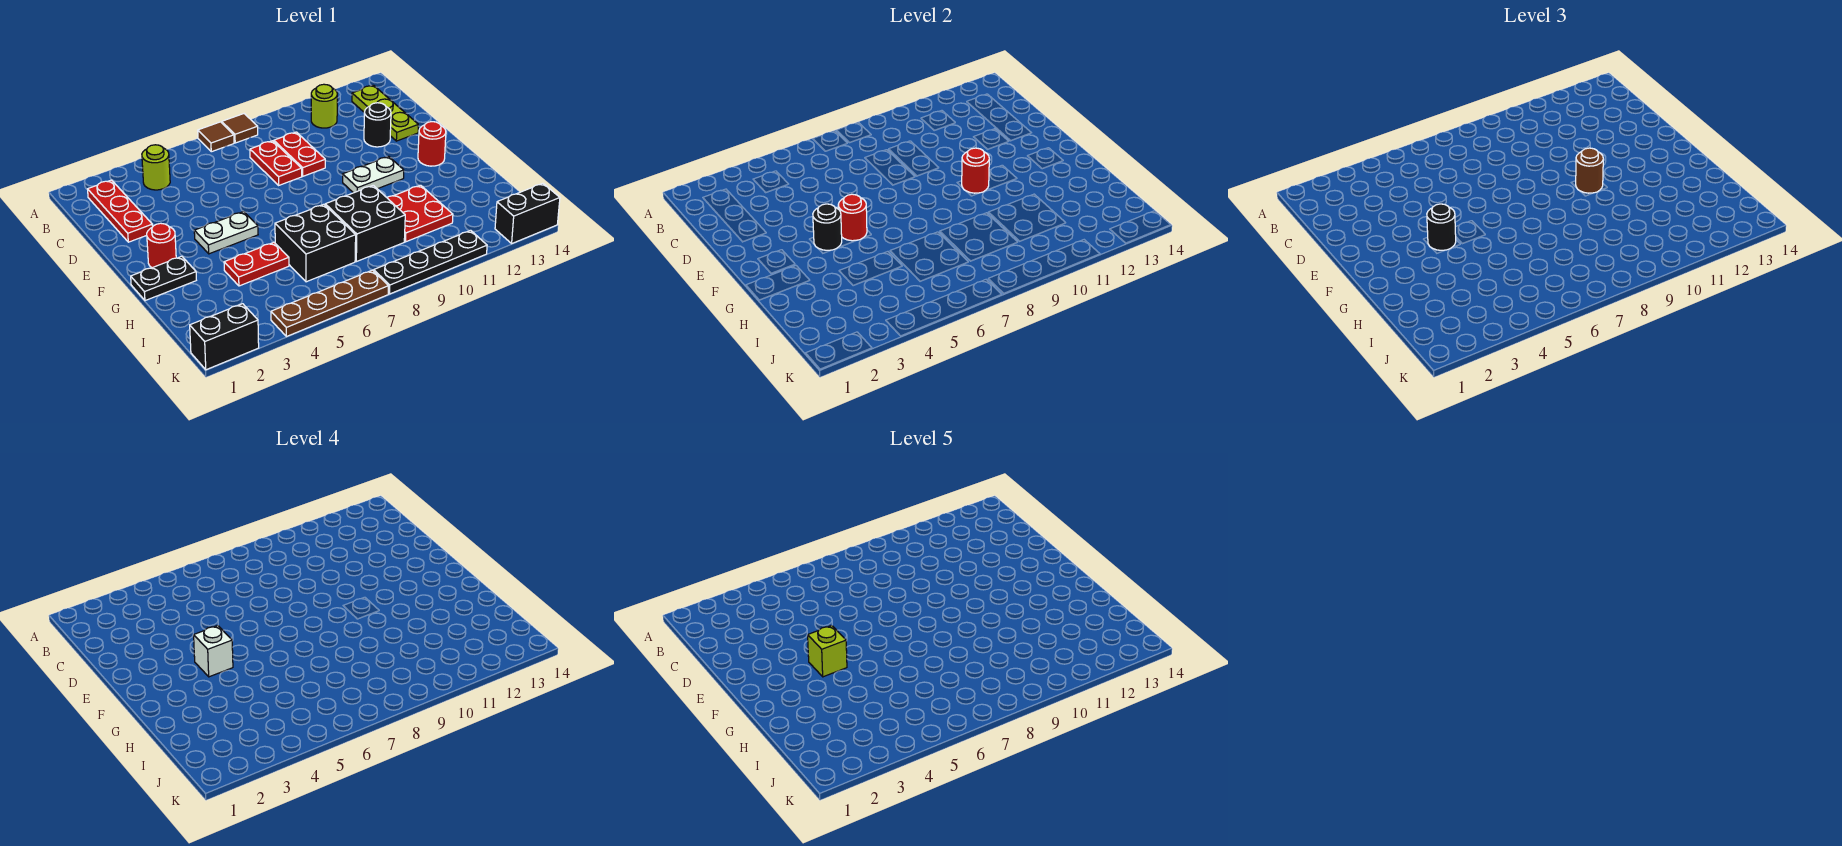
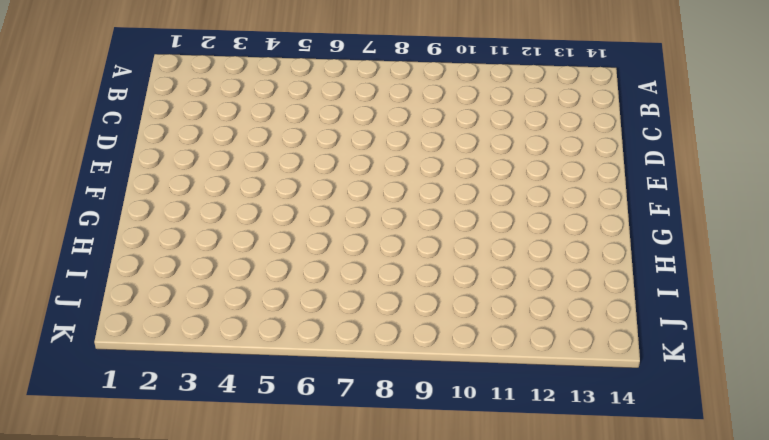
none -> brown 1x1 tile [198,122,234,152]
none -> brown 1x1 tile [222,114,258,143]
none -> red 1x3 plate [88,180,153,242]

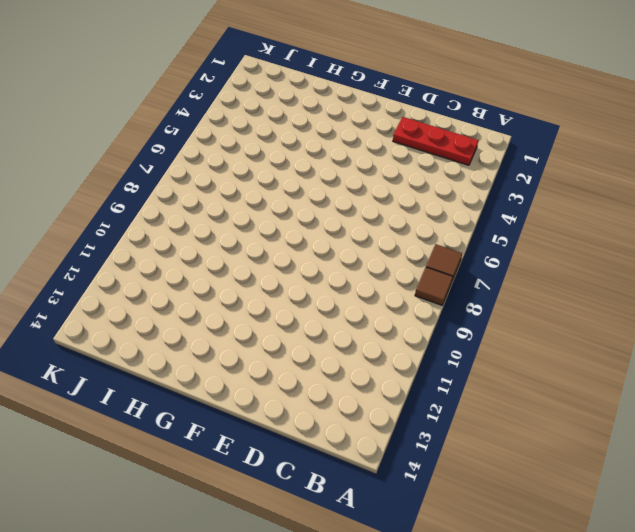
none -> lime 1x1 round brick [142,145,170,190]
none -> lime 1x1 round brick [311,84,337,128]
none -> lime 1x3 plate [352,85,418,141]

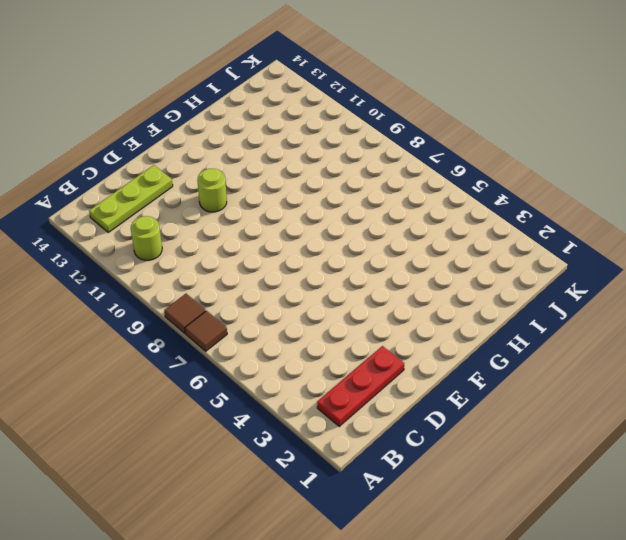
lime 1x1 round brick [197,169,227,212] -> lime 1x1 round brick moved to [142,145,170,190]
none -> red 1x2 plate [250,141,302,185]
none -> red 1x2 plate [274,132,325,176]
none -> black 1x1 round brick [364,103,391,147]

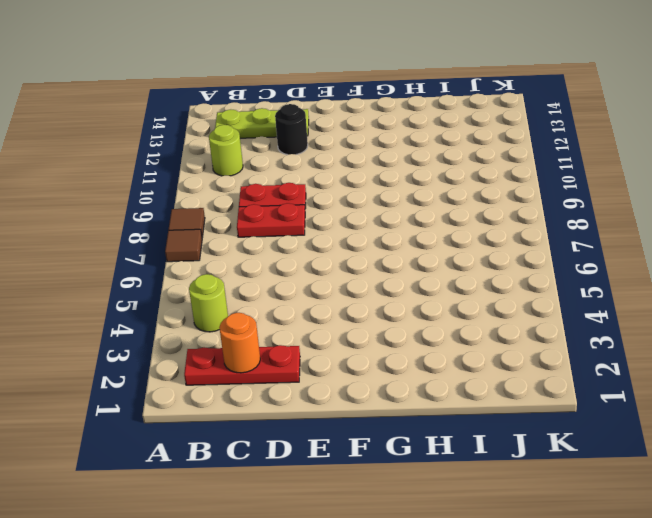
orange 1x1 round brick [219,313,260,373] -> none
none -> red 1x1 round brick [147,223,176,268]
none -> white 1x2 plate [194,212,258,254]
none -> white 1x2 plate [343,156,404,193]

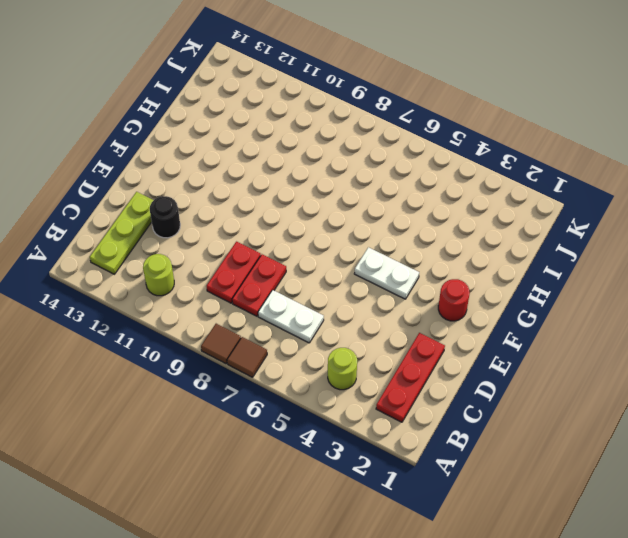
white 1x2 plate [258,290,324,343] -> white 1x2 plate moved to [343,156,404,193]
none -> red 1x1 round brick [418,122,446,166]
none -> black 1x2 plate [131,256,196,301]
none -> red 1x2 plate [224,242,289,286]

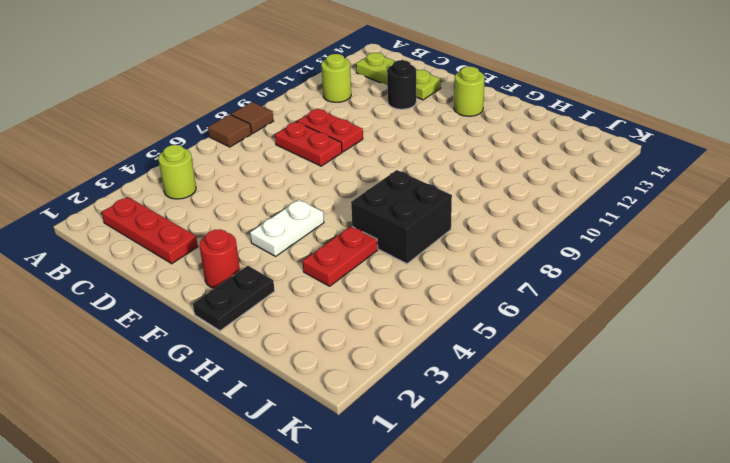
lime 1x1 round brick [454,67,485,116] -> red 1x1 round brick [418,122,446,166]
none -> white 1x2 plate [343,156,404,193]
none -> black 2x2 brick [325,185,405,262]
none -> red 2x2 plate [387,185,453,242]

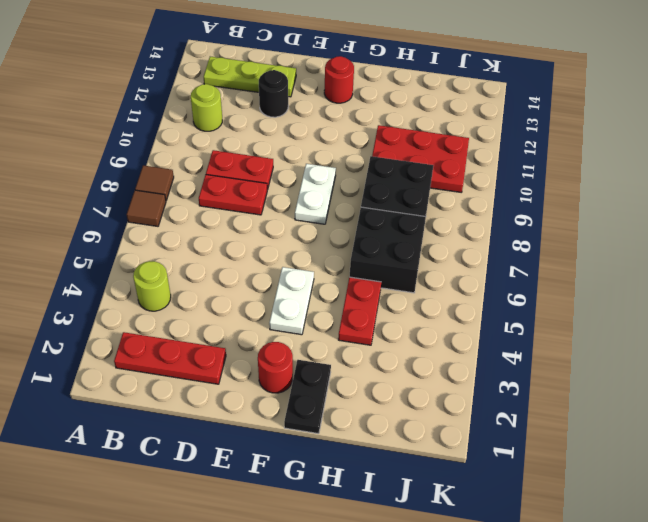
white 1x2 plate [295,164,336,224] -> white 1x2 plate moved to [343,156,404,193]
red 2x3 plate [372,125,469,192] -> red 2x2 plate [387,185,453,242]
none -> black 1x2 brick [190,304,259,370]
none -> brown 1x4 plate [271,270,389,337]
none -> black 1x4 plate [374,230,487,294]

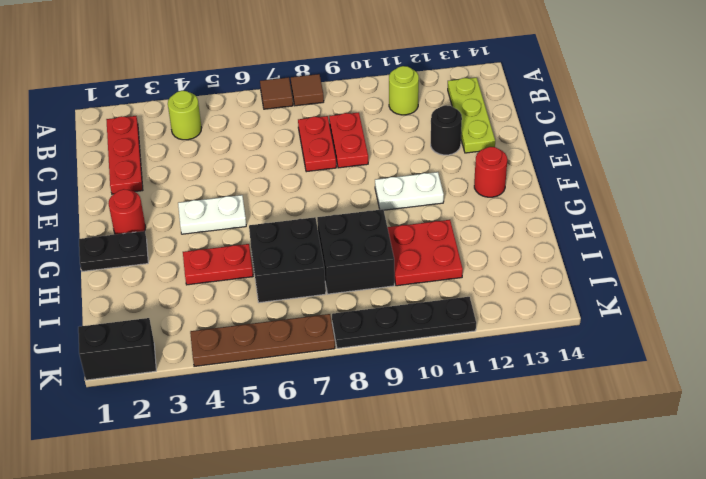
none -> black 1x2 brick [495,183,560,243]
none -> black 1x1 round brick [813,204,842,250]
none -> red 1x1 round brick [838,194,867,241]

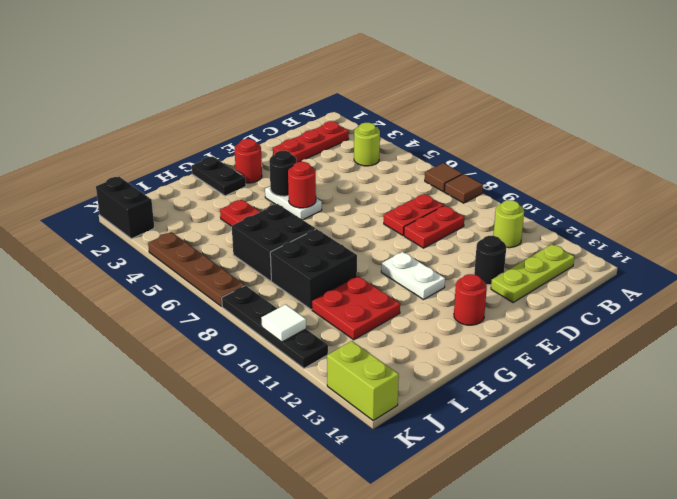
white 1x1 tile [261,304,306,342] -> none
lime 1x2 brick [327,341,399,420] -> black 1x2 brick [495,183,560,243]
none -> red 1x1 round brick [962,148,989,193]
none -> black 1x1 round brick [1427,204,1456,250]
none -> brown 1x1 round brick [1576,148,1603,193]

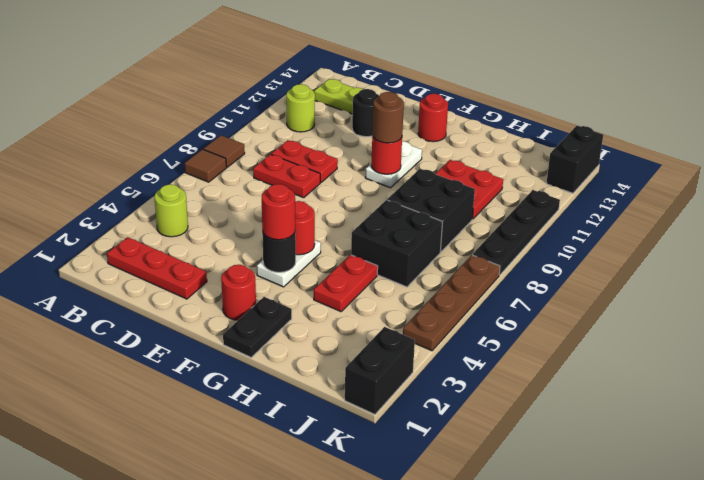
red 1x1 round brick [262,184,295,240] -> black 1x1 round brick [1427,204,1456,250]
none -> white 1x1 brick [194,626,233,677]
none -> lime 1x1 brick [808,626,847,677]

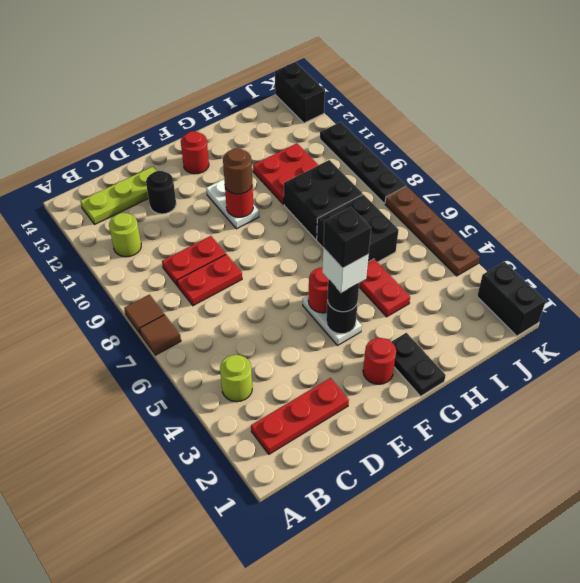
black 1x1 brick [323,207,371,268] -> lime 1x1 brick [808,626,847,677]

